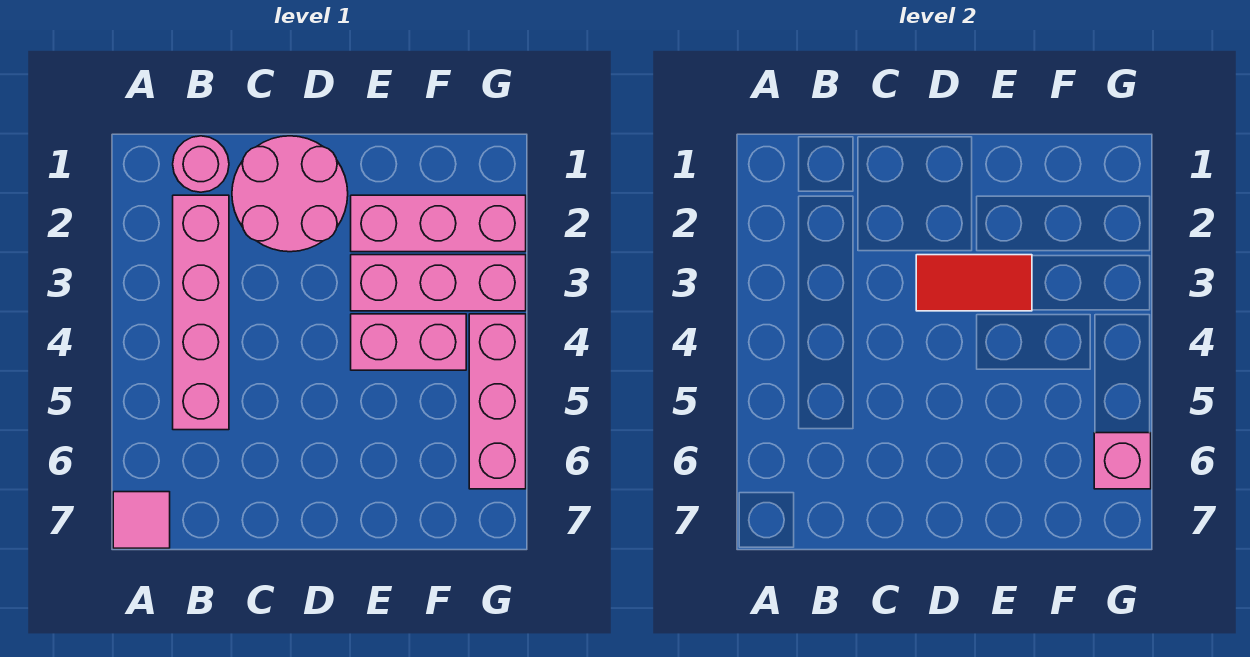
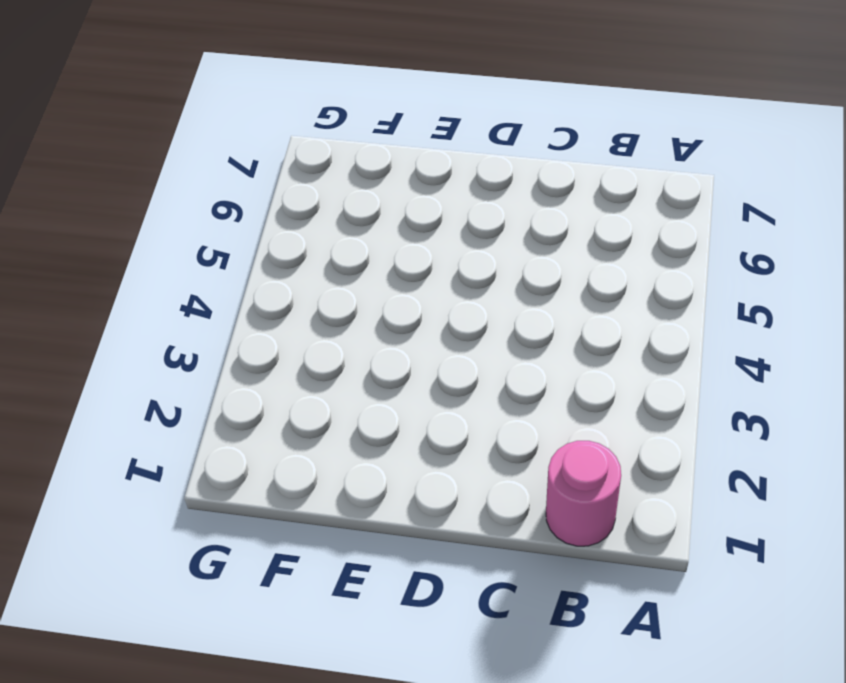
none -> pink 1x1 tile [113,492,170,548]
none -> pink 1x4 brick [173,195,229,430]

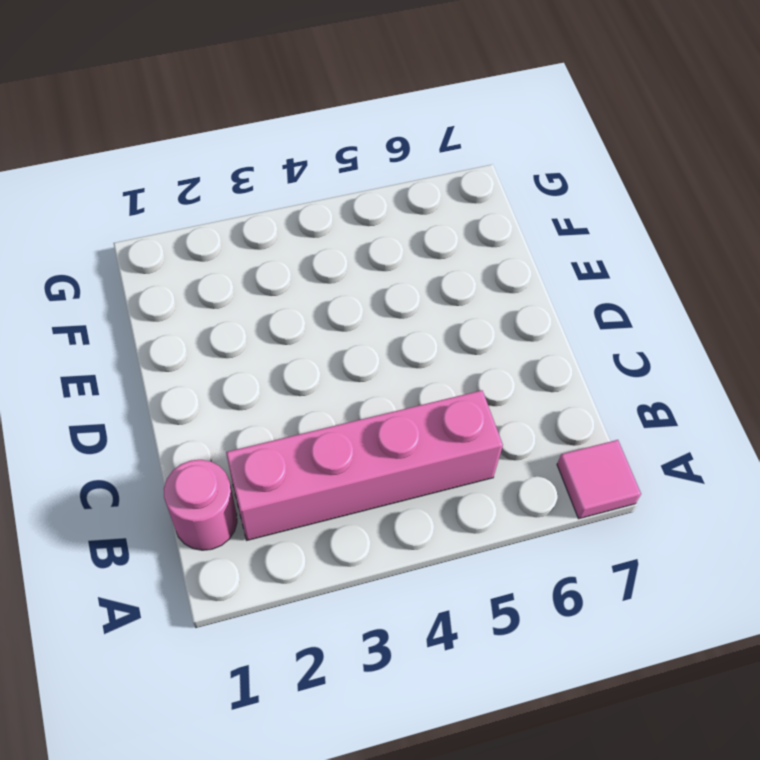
none -> pink 2x2 round brick [232,136,348,252]
none -> pink 1x3 brick [351,195,526,252]

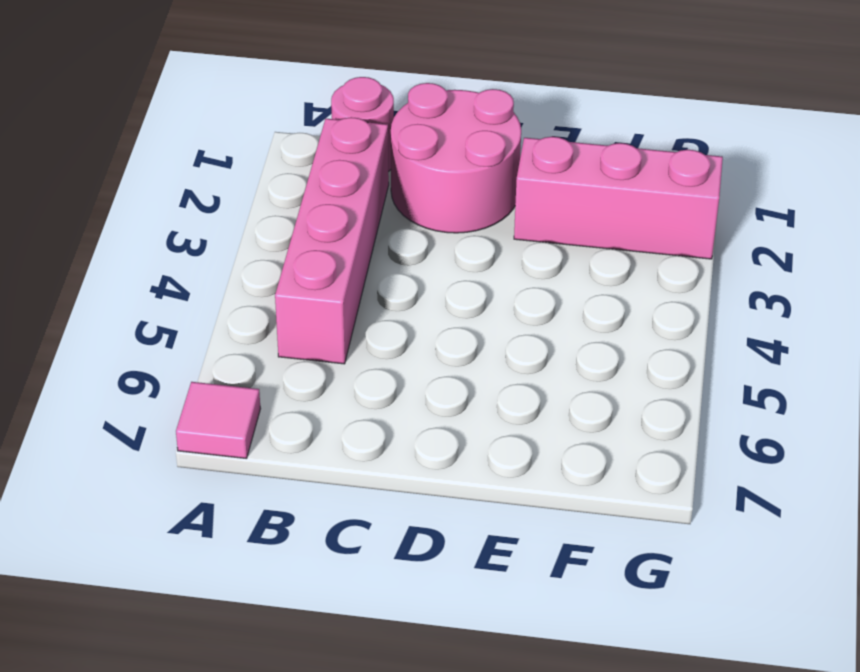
none -> pink 1x3 brick [351,255,526,311]
none -> pink 1x2 brick [351,314,466,370]

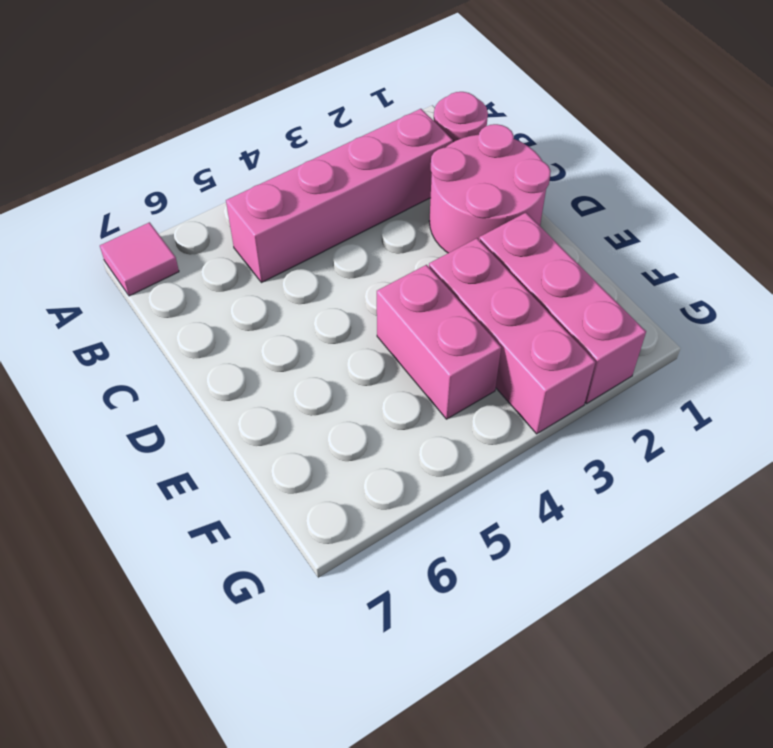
none -> pink 1x3 brick [469,314,526,489]
none -> red 1x2 tile [916,255,1032,311]

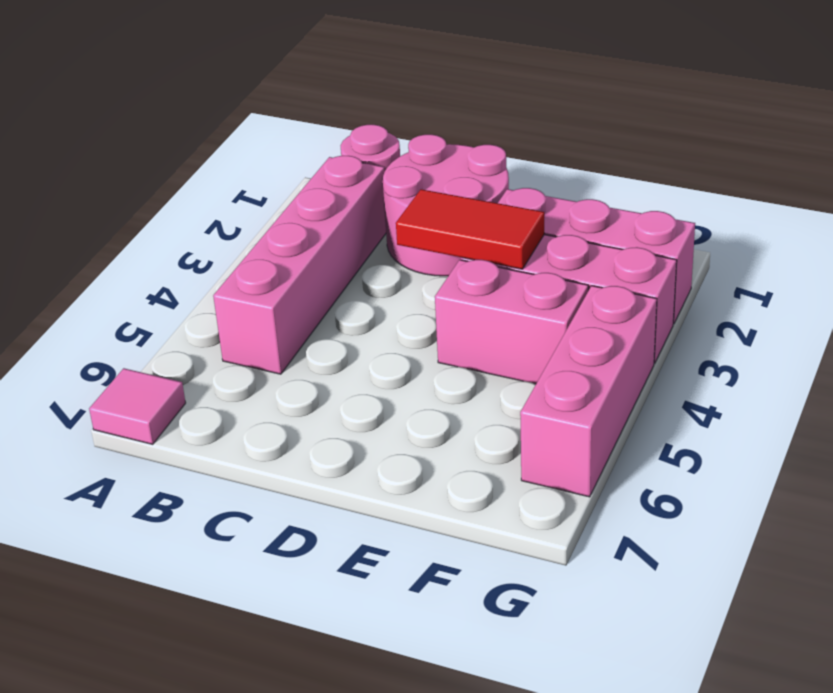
none -> pink 1x1 brick [1094,433,1151,489]

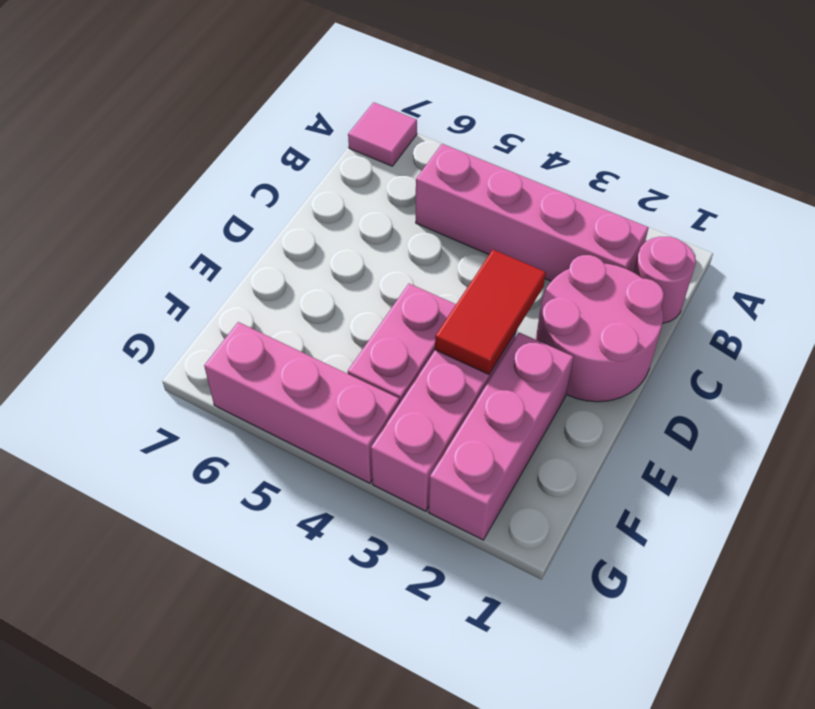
none -> pink 1x1 brick [1094,433,1151,489]

